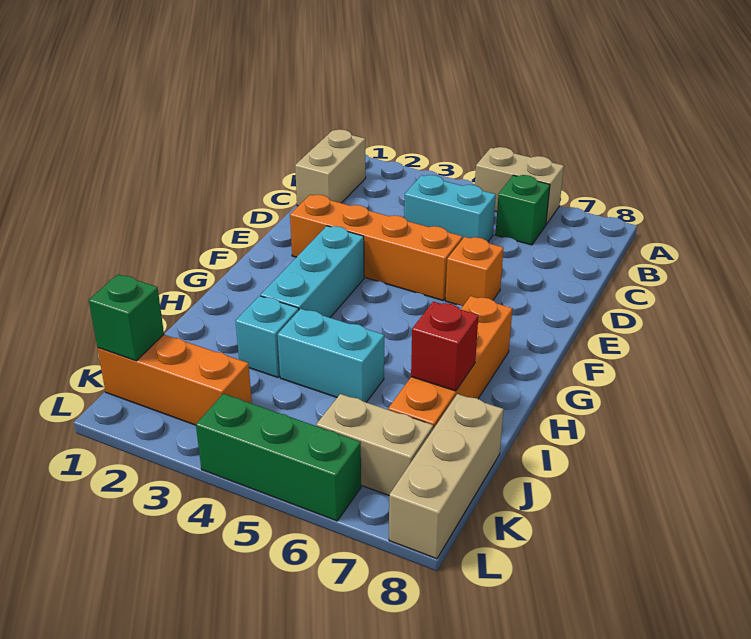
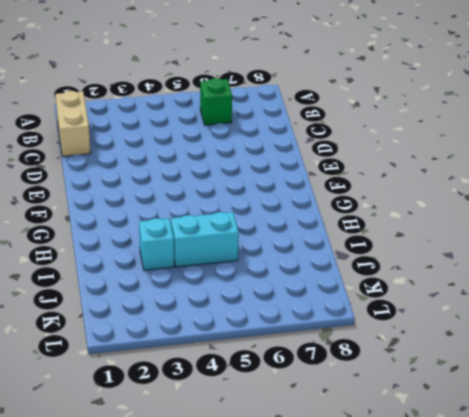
none -> tan 1x2 brick [475,147,564,224]
none -> cyan 1x2 brick [404,175,496,241]
none -> orange 1x4 brick [290,195,462,301]

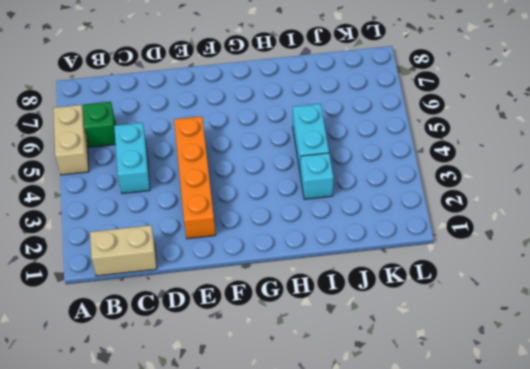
none -> orange 1x1 brick [446,237,504,306]
none -> cyan 1x3 brick [261,226,364,318]
none -> orange 1x4 brick [388,296,512,429]

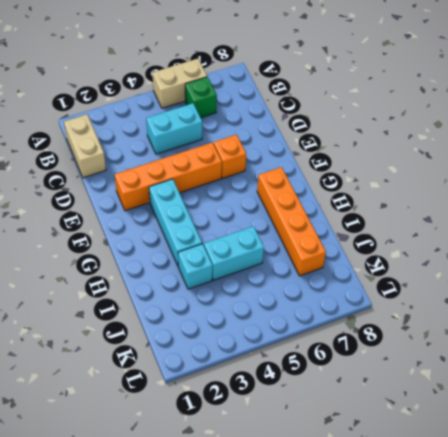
none -> tan 1x3 brick [389,394,504,559]
none -> orange 1x3 brick [97,335,252,425]
none -> tan 1x2 brick [316,394,433,495]

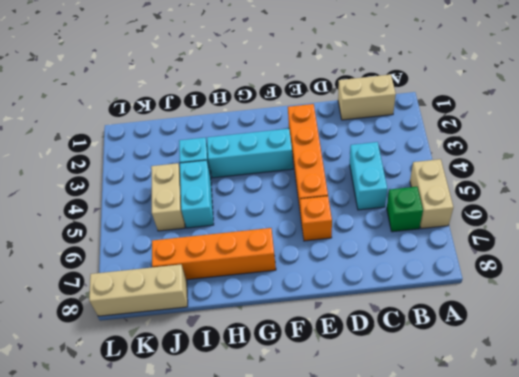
tan 1x2 brick [151,163,185,231] -> tan 1x2 brick moved to [316,394,433,495]
none -> orange 1x3 brick [97,335,252,425]
none -> green 1x3 brick [196,394,361,521]
none -> red 1x1 brick [411,302,478,391]

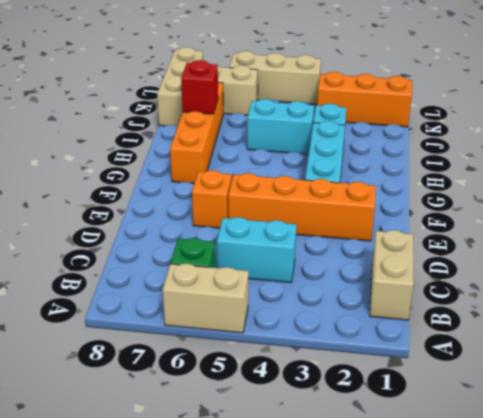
tan 1x3 brick [229,51,321,104] -> green 1x3 brick [196,394,361,521]
none -> green 1x1 brick [89,274,164,361]

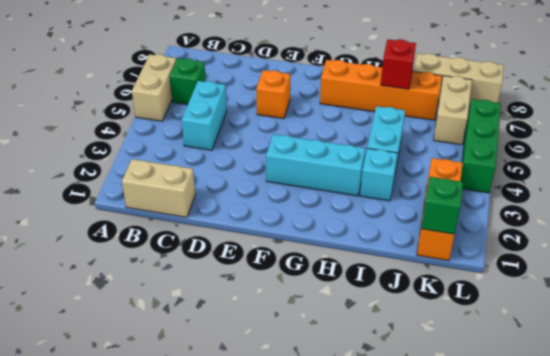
none -> orange 1x4 brick [290,195,462,301]

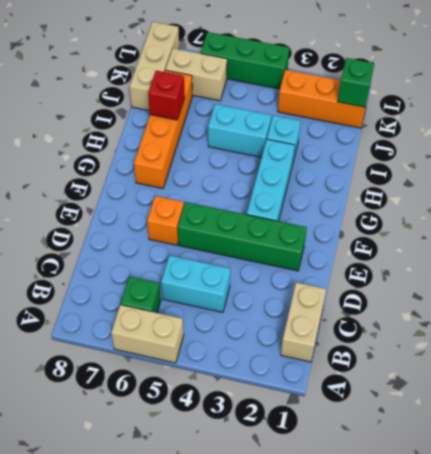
green 1x4 brick [178,202,307,271] -> orange 1x4 brick [290,195,462,301]

